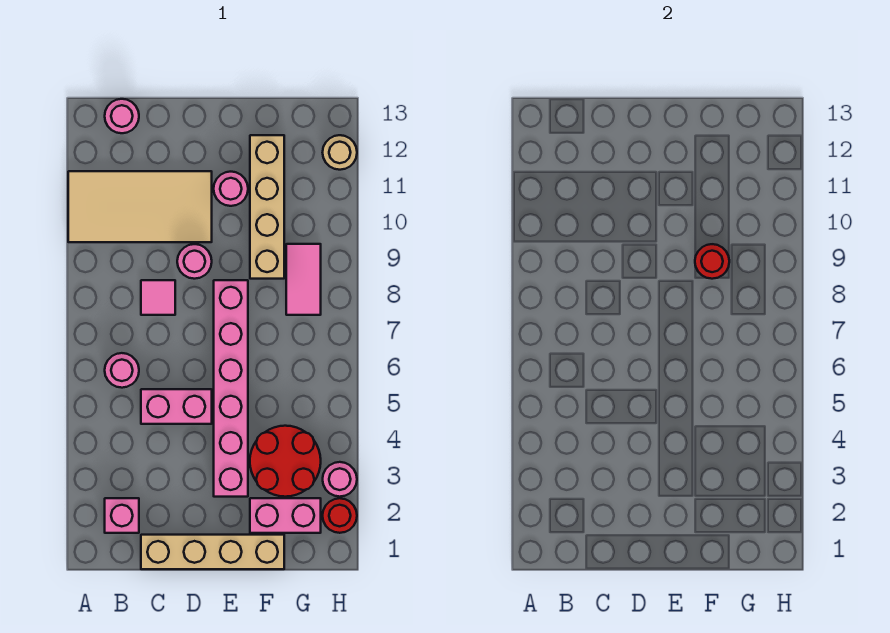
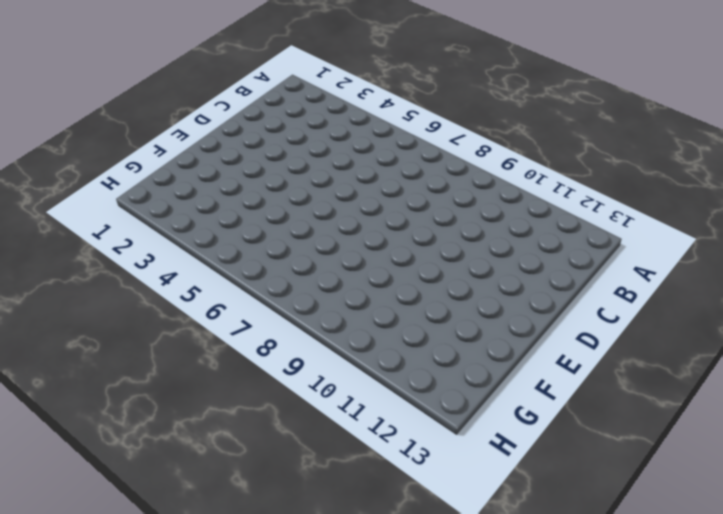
none -> tan 2x4 tile [68,171,212,242]
none -> pink 1x1 brick [105,498,139,533]
none -> pink 1x1 round brick [105,353,139,388]

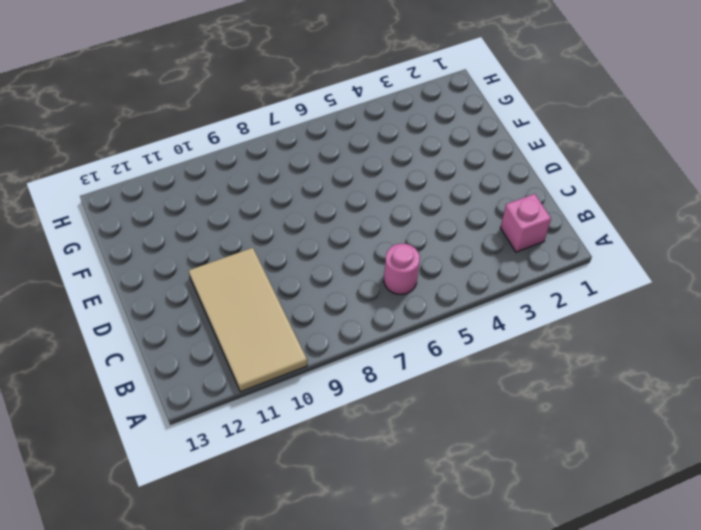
none -> pink 1x1 round brick [105,99,139,133]
none -> tan 1x4 brick [141,535,284,569]
none -> pink 1x2 brick [141,389,212,424]

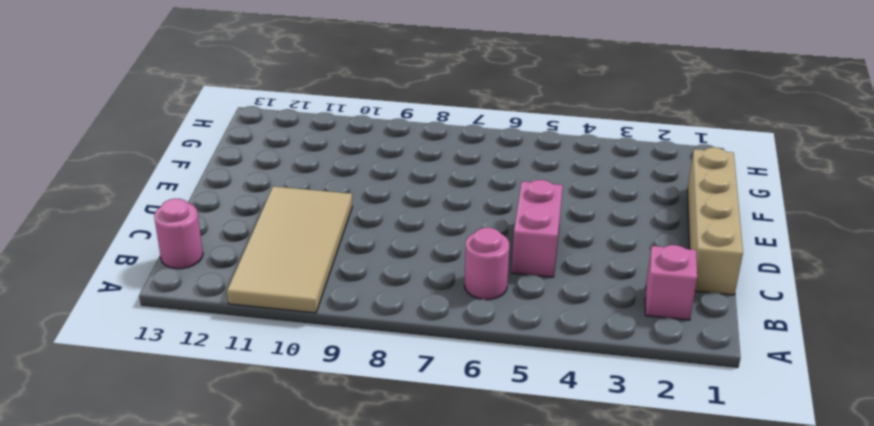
none -> pink 1x1 tile [141,280,175,315]
none -> pink 1x1 round brick [177,244,212,279]
none -> pink 1x6 brick [214,280,248,497]

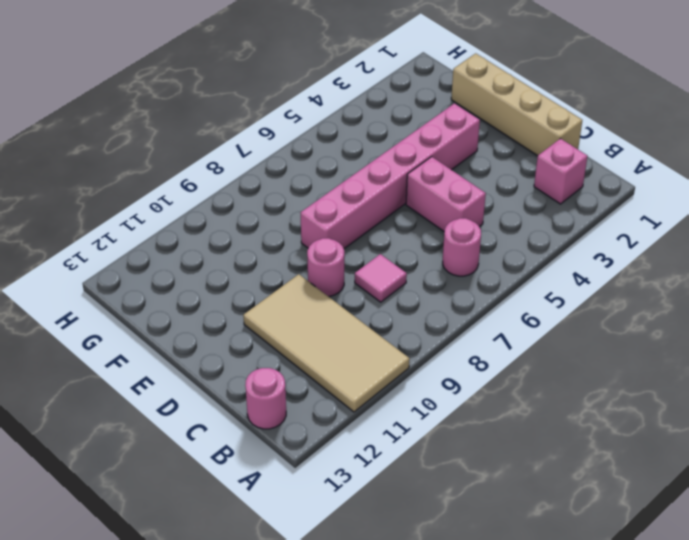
none -> pink 1x1 round brick [214,172,248,206]
none -> pink 1x2 brick [250,498,321,533]
none -> red 2x2 round brick [250,426,321,497]

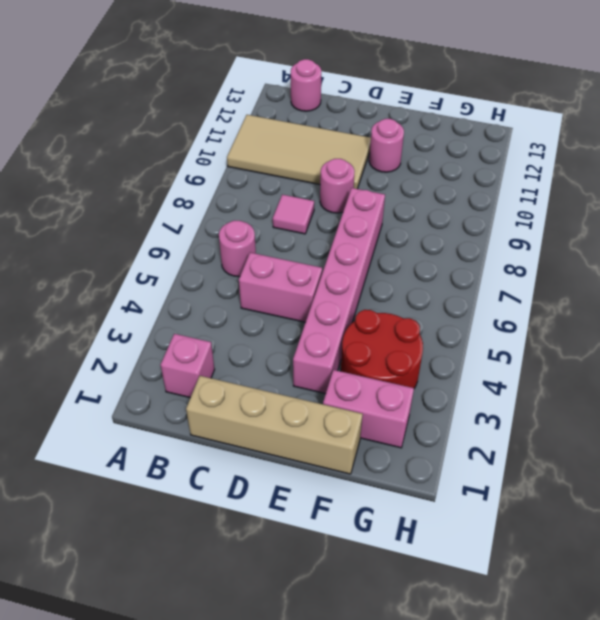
none -> tan 1x4 brick [250,135,284,279]
none -> pink 1x2 tile [286,244,321,315]
none -> red 1x1 round brick [323,498,357,533]

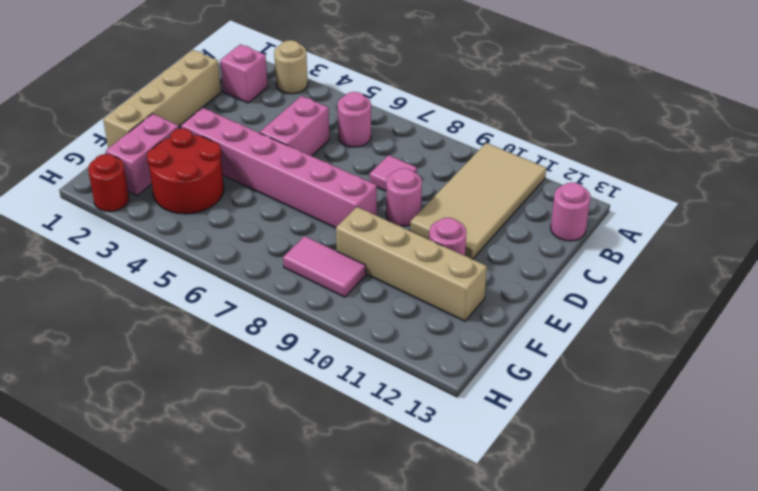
tan 1x1 round brick [274,40,308,94] -> tan 1x1 round brick moved to [323,135,357,170]
none -> pink 1x1 round brick [323,462,357,497]
none -> red 1x1 round brick [695,244,729,279]

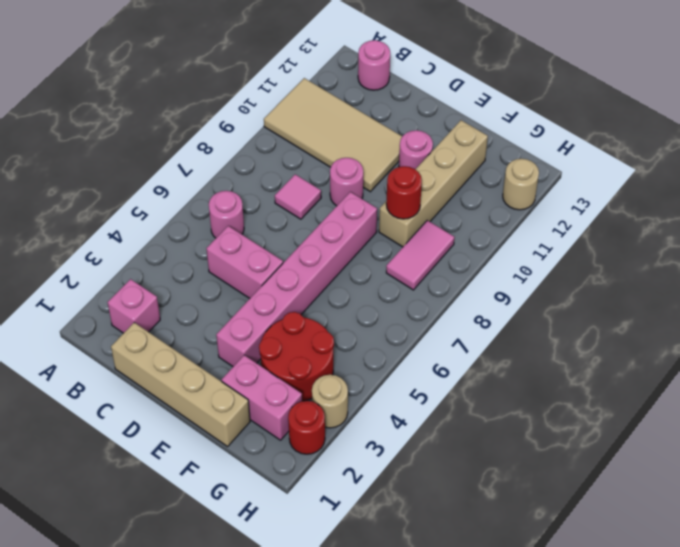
tan 1x1 round brick [312,375,348,428] -> pink 1x1 round brick [323,462,357,497]

